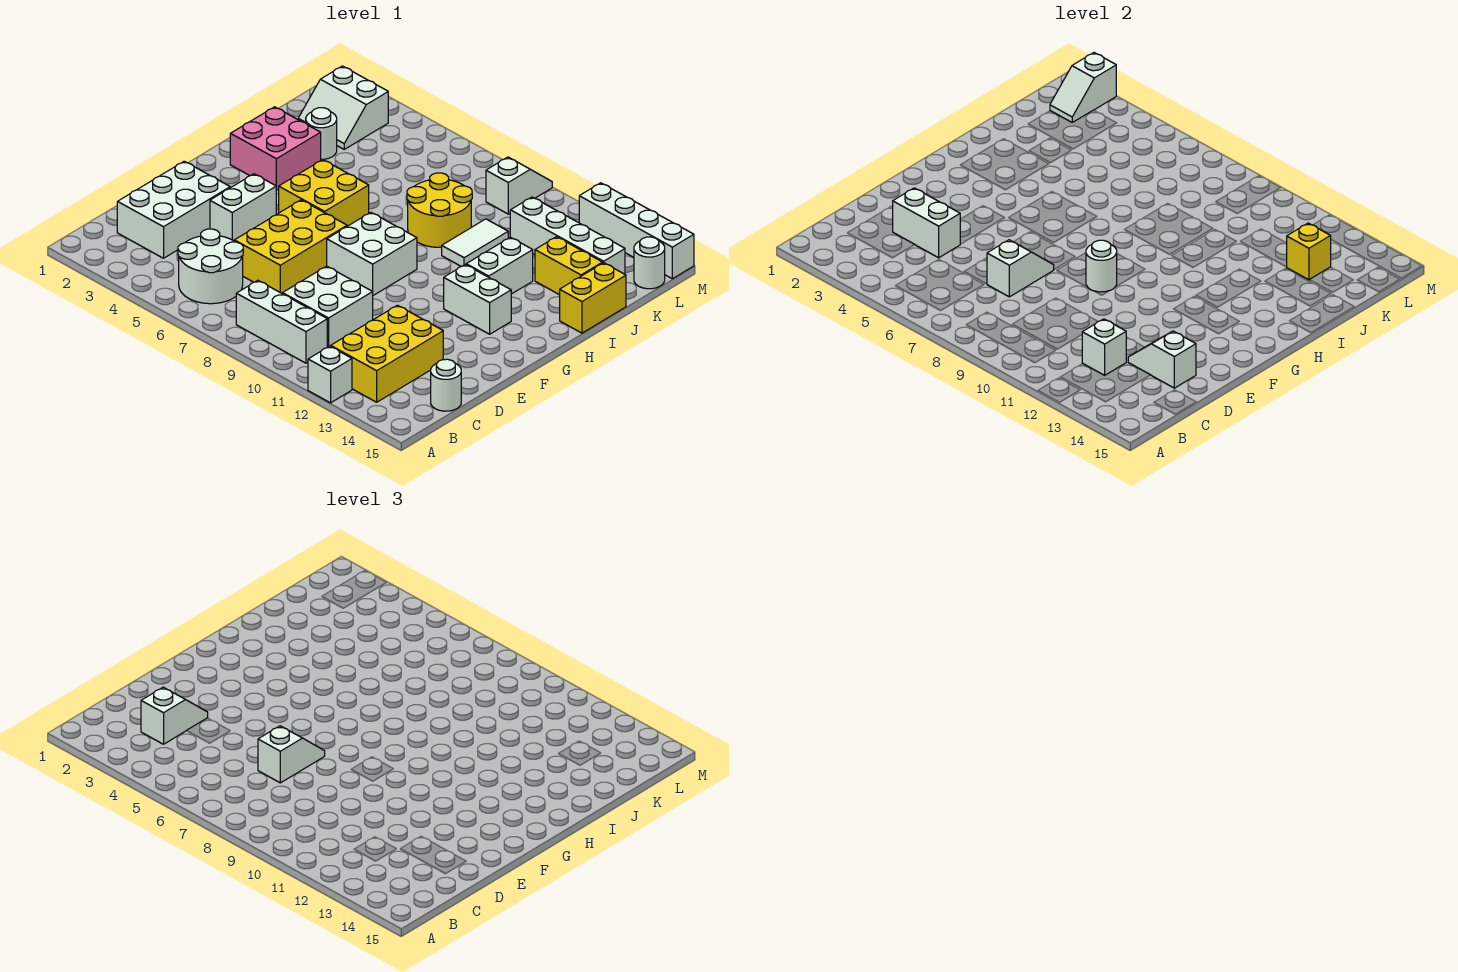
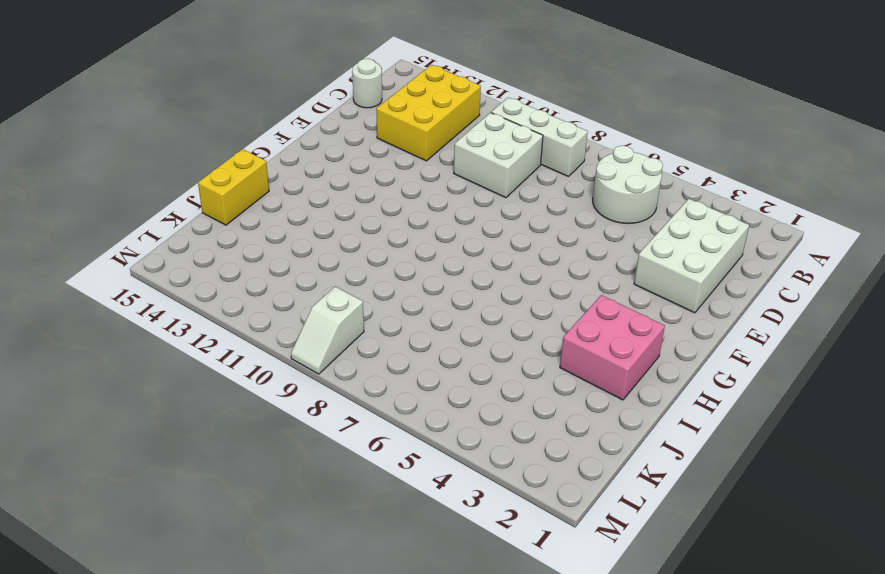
none -> white 1x1 brick [308,346,352,403]
none -> yellow 2x3 brick [234,200,347,294]
none -> white 1x2 brick [210,174,276,241]
none -> white 2x2 brick [327,212,417,295]

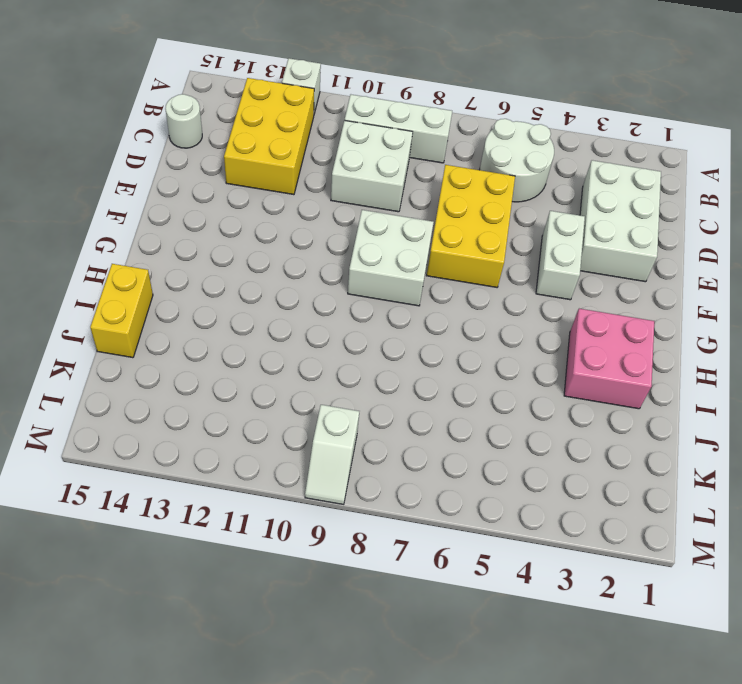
none -> yellow 2x2 brick [279,160,369,226]
none -> white 1x2 brick [444,265,511,334]
none -> white 1x2 brick [466,237,533,294]
none -> yellow 2x2 round brick [407,173,472,247]

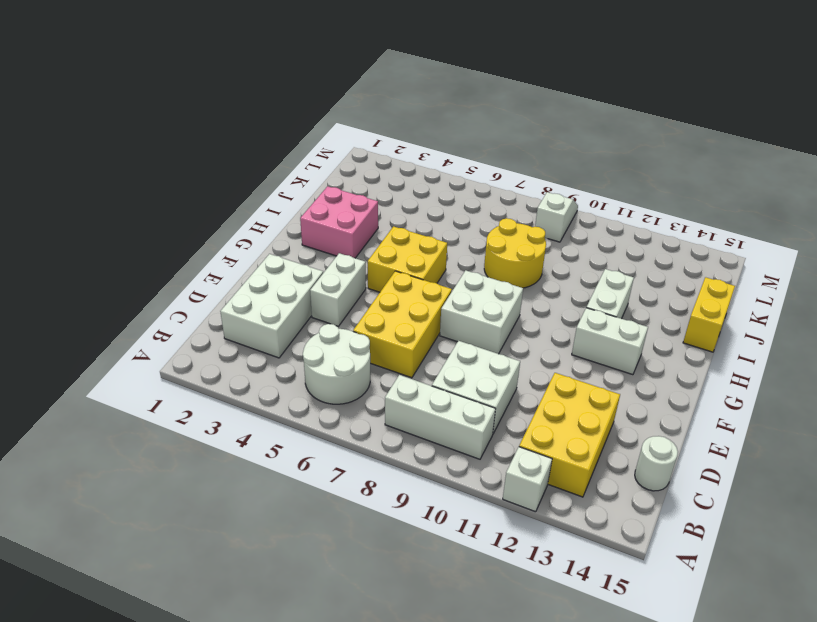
none -> white 1x2 tile [442,219,508,266]
none -> white 1x1 round brick [306,108,337,159]
none -> yellow 1x2 brick [535,237,603,295]
none -> white 2x2 slope [298,66,388,149]

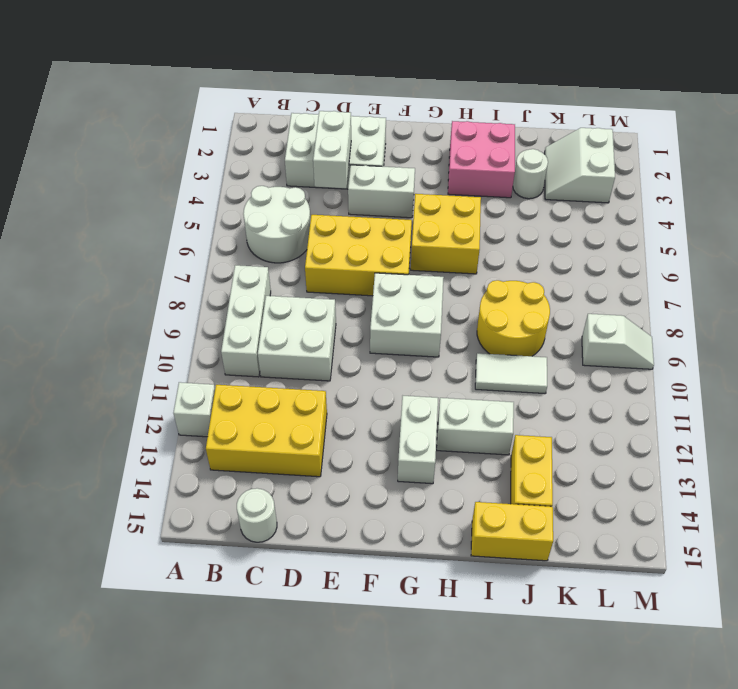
none -> white 1x4 brick [510,197,625,274]
none -> white 1x1 round brick [634,237,665,289]
none -> white 1x4 brick [579,183,694,279]
none -> white 1x1 brick [1082,319,1126,375]

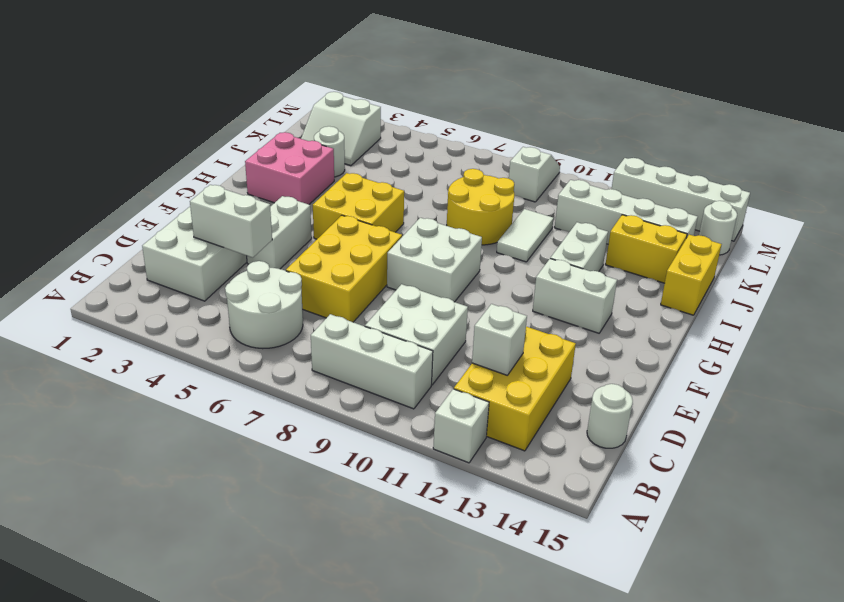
none -> white 1x2 slope [987,240,1054,297]
none -> white 1x2 slope [1128,331,1196,388]
none -> white 1x1 round brick [1086,240,1117,292]
none -> yellow 1x1 brick [1287,223,1331,280]

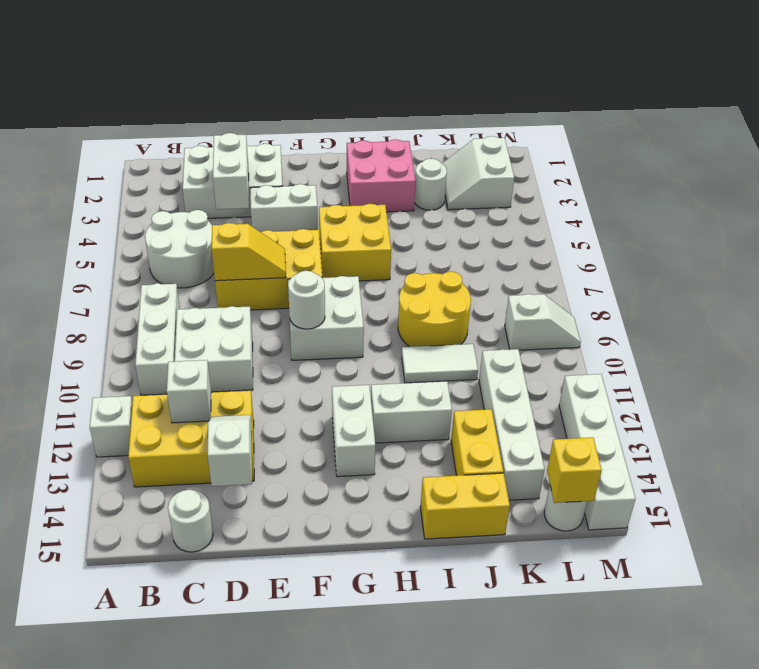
yellow 1x2 slope [212,223,286,281] -> white 1x2 slope [987,240,1054,297]
yellow 1x1 brick [547,437,602,503] -> yellow 1x1 brick moved to [1287,223,1331,280]
none -> white 1x2 slope [1050,53,1116,122]
none -> white 1x2 slope [141,687,208,744]
none -> white 1x2 slope [258,726,325,783]

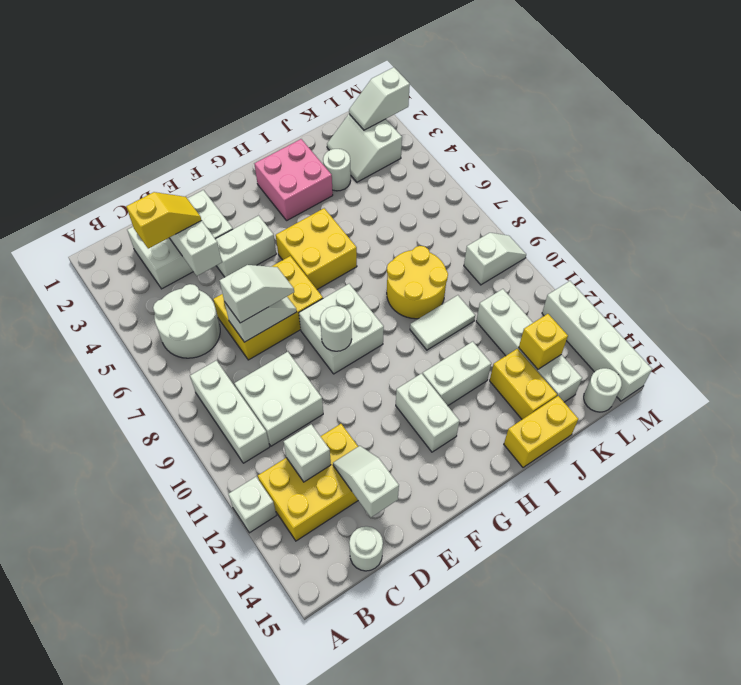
yellow 1x2 slope [126,192,201,249] -> white 1x2 slope [141,687,208,744]

